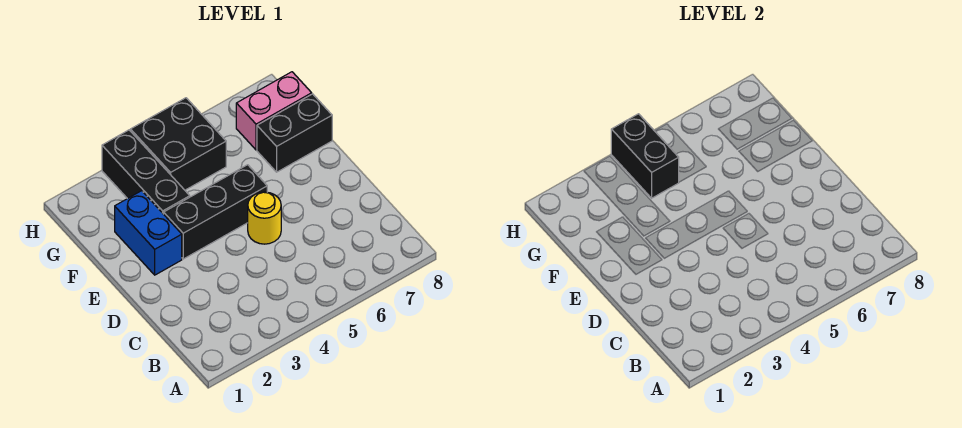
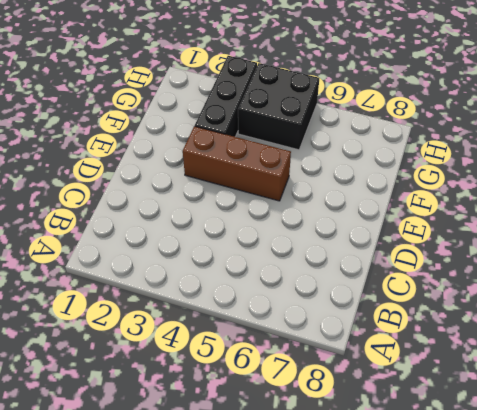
brown 1x3 brick [183,126,291,201] -> black 1x3 brick [164,165,267,259]
none -> yellow 1x1 round brick [248,192,281,244]
none -> blue 1x2 brick [115,191,182,275]

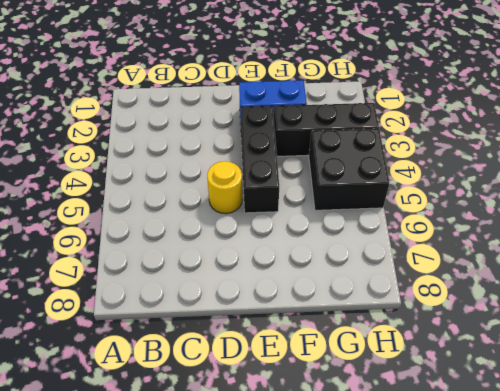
none -> black 1x2 brick [257,94,332,172]
none -> pink 1x2 brick [236,72,312,150]

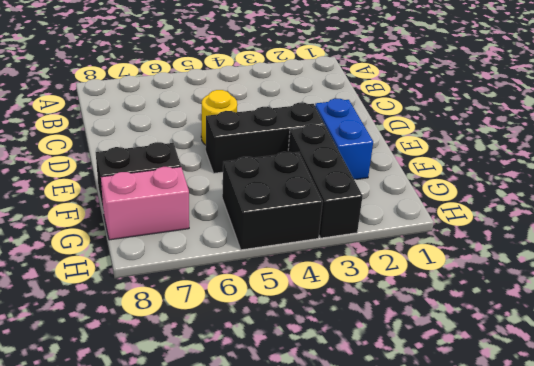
none -> black 1x2 brick [611,114,679,198]

